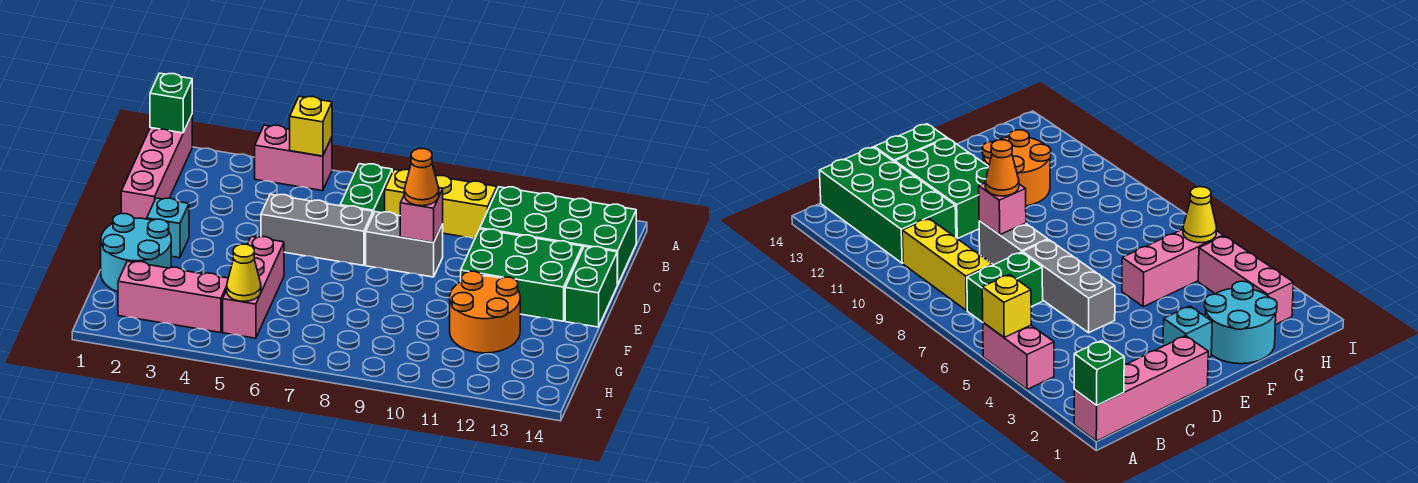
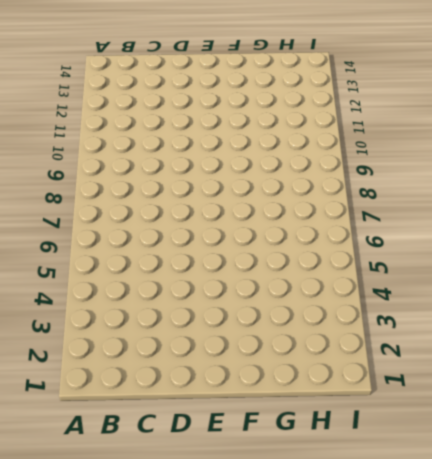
none -> pink 1x4 brick [121,115,192,219]
none -> pink 1x2 brick [255,125,332,191]
none -> green 1x2 brick [340,164,392,214]

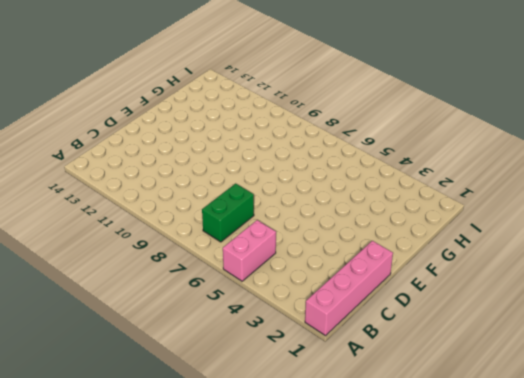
pink 1x2 brick [223,220,276,281] -> pink 1x2 brick turned to [255,125,332,191]
none -> yellow 1x3 brick [385,169,497,239]
none -> green 2x4 brick [480,187,636,285]
none -> grey 1x3 brick [261,194,373,266]

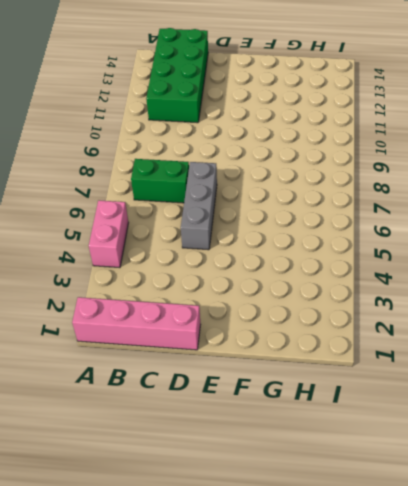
none -> yellow 1x3 brick [385,169,497,239]
none -> grey 1x2 brick [366,212,443,277]
none -> green 2x3 brick [461,229,582,321]

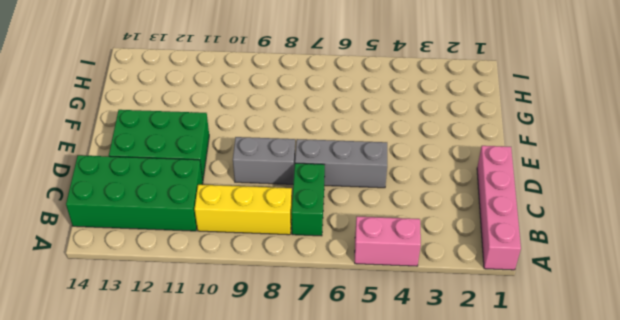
none -> green 1x2 brick [565,246,617,327]
none -> cyan 1x1 brick [147,198,189,258]
none -> cyan 2x2 round brick [101,214,171,292]

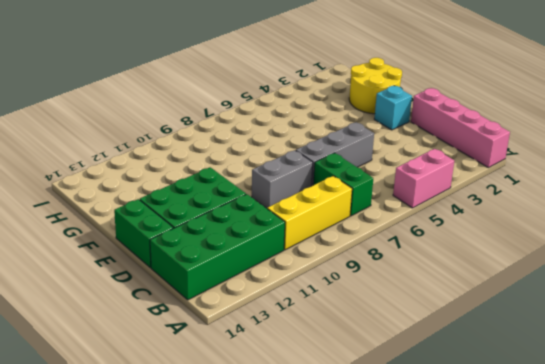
yellow 2x2 round brick [349,58,402,114] -> cyan 2x2 round brick [101,214,171,292]
none -> pink 1x3 brick [223,237,284,338]
none -> orange 2x2 round brick [450,271,520,353]
none -> pink 1x3 brick [118,261,228,333]

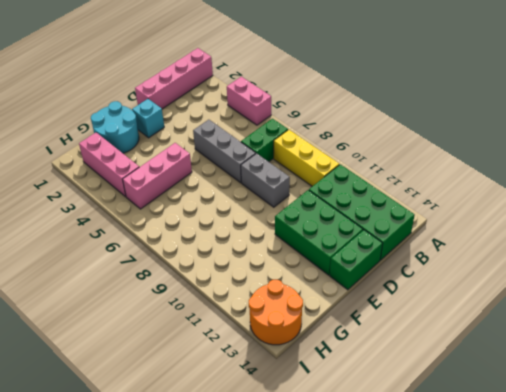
orange 2x2 round brick [249,280,303,345] -> orange 2x2 round brick moved to [450,271,520,353]
none -> green 1x1 brick [150,73,192,133]
none -> yellow 1x1 brick [290,96,332,156]
none -> pink 1x1 brick [400,188,443,243]

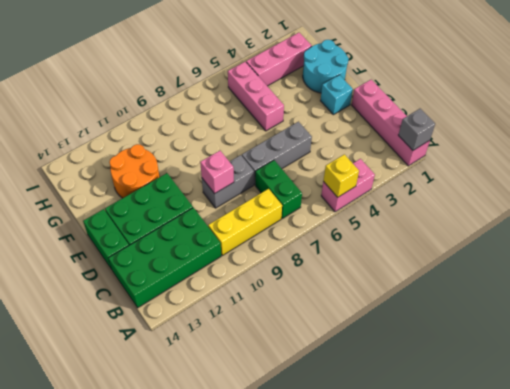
grey 1x1 brick [398,109,435,150] -> green 1x1 brick [150,73,192,133]
none -> yellow 1x1 cone [227,244,261,301]
none -> orange 1x1 cone [404,149,439,206]

